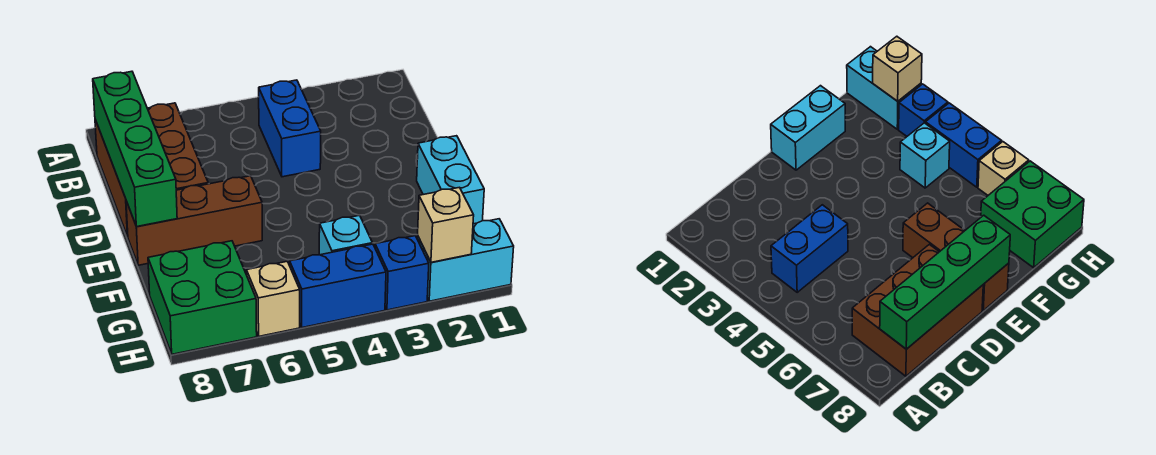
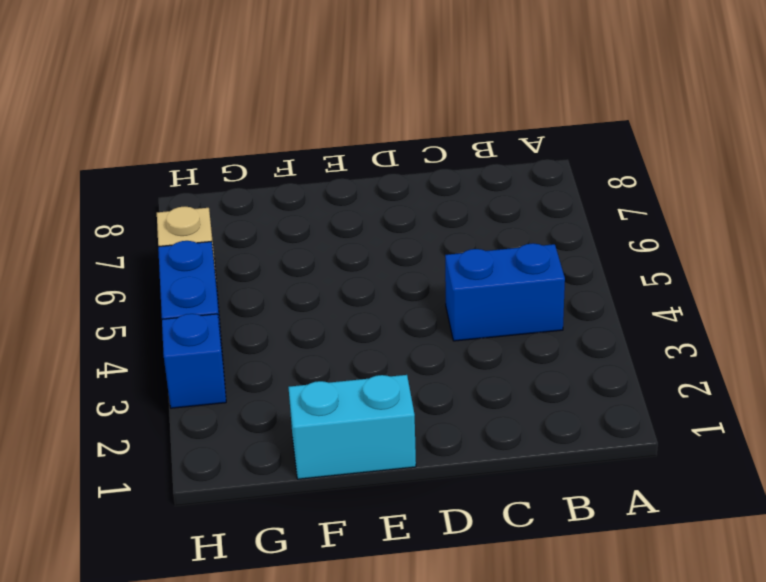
none -> brown 2x3 brick [95,103,208,237]
none -> brown 1x3 brick [126,176,262,265]
none -> cyan 1x1 brick [319,215,372,255]

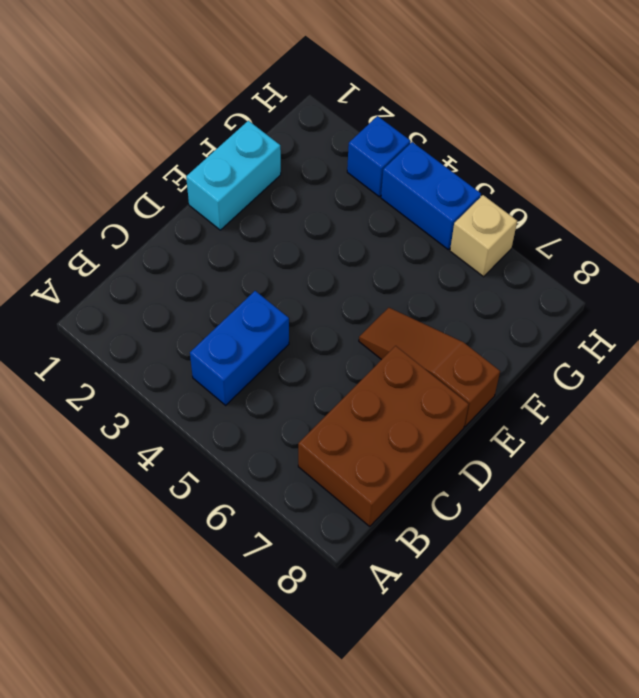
brown 1x3 slope [359,308,500,426] -> brown 1x3 brick [126,176,262,265]
none -> cyan 1x1 brick [319,215,372,255]
none -> green 2x2 brick [148,241,257,354]
none -> cyan 1x2 brick [417,219,514,301]

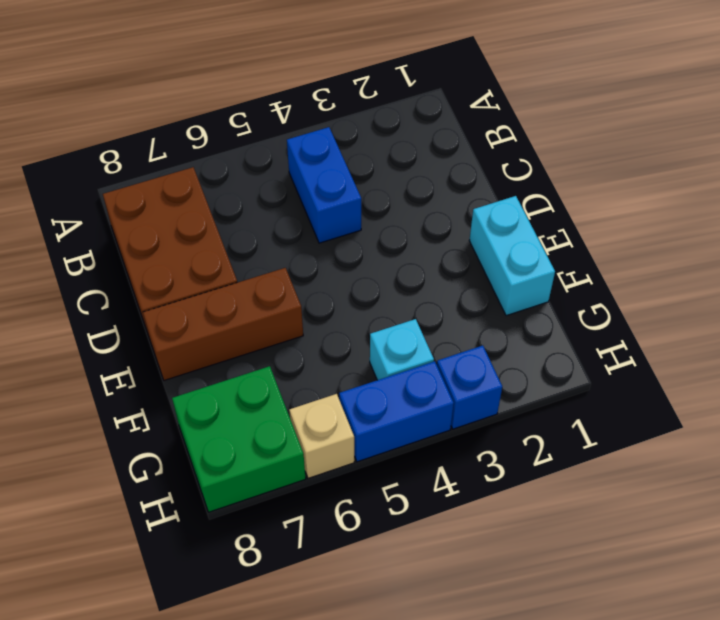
none -> cyan 1x2 brick [417,219,514,301]
none -> green 1x4 brick [93,71,177,227]
none -> tan 1x1 brick [418,187,474,262]

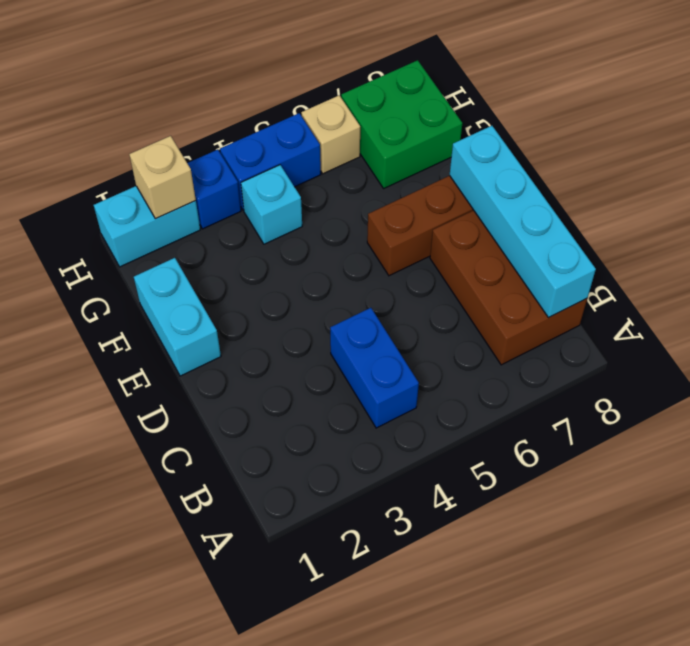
cyan 1x4 brick [450,126,596,318] -> green 1x4 brick [93,71,177,227]

